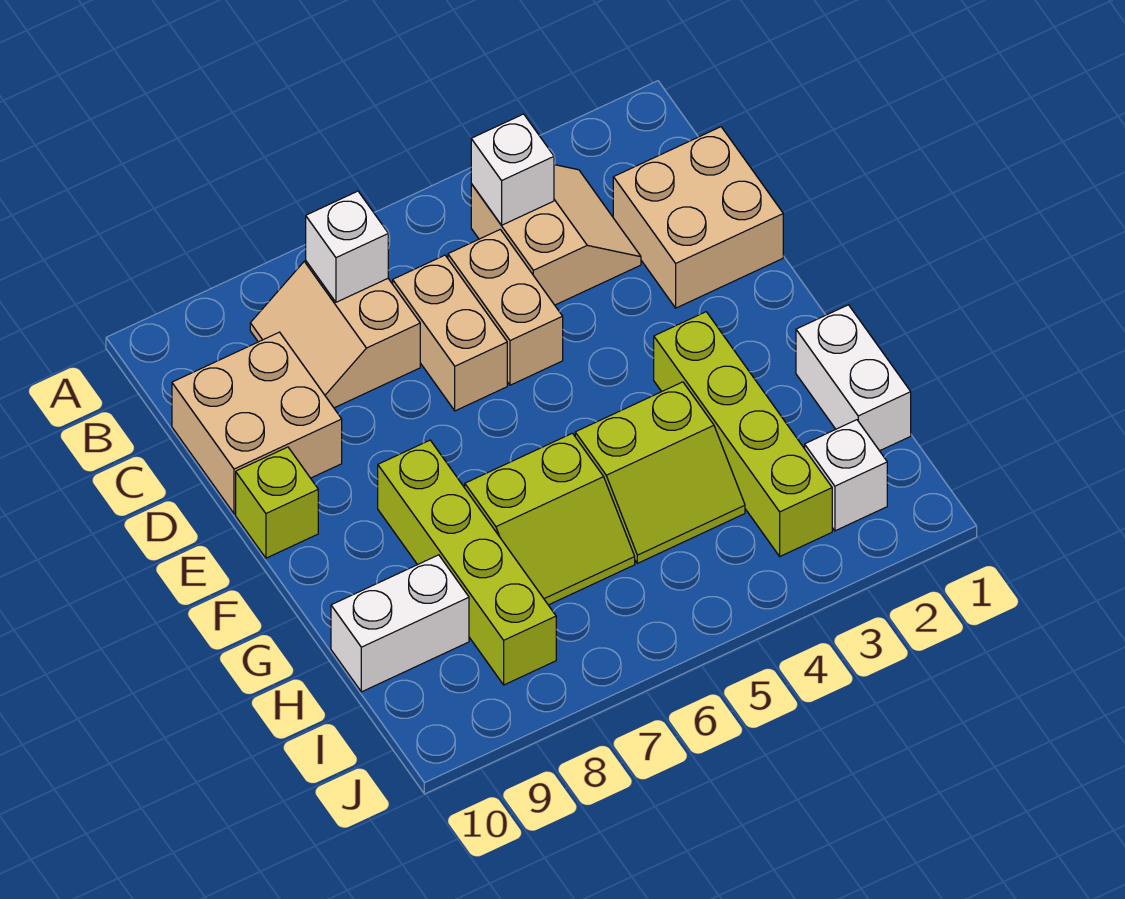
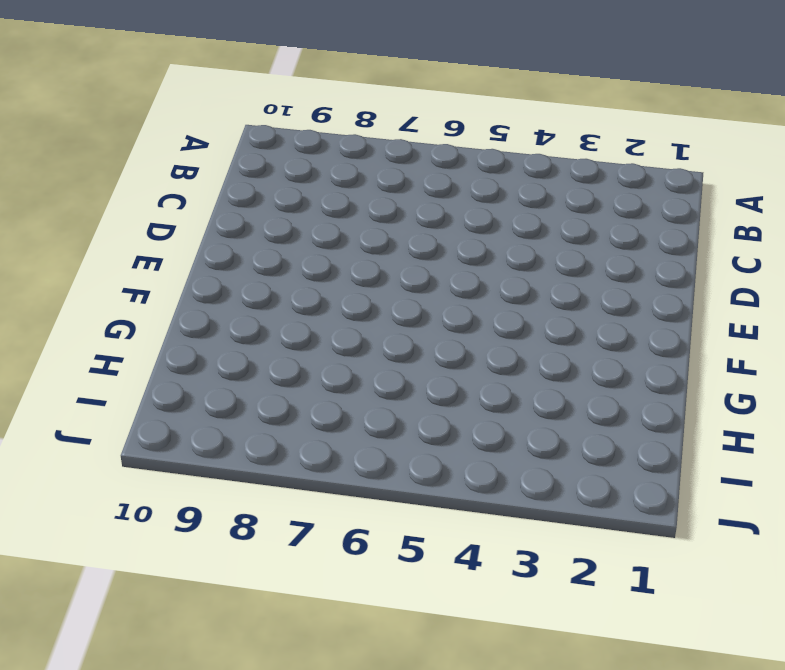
none -> tan 2x2 slope [471,165,641,305]
none -> tan 2x2 slope [250,261,420,408]
none -> tan 2x2 brick [613,127,783,308]

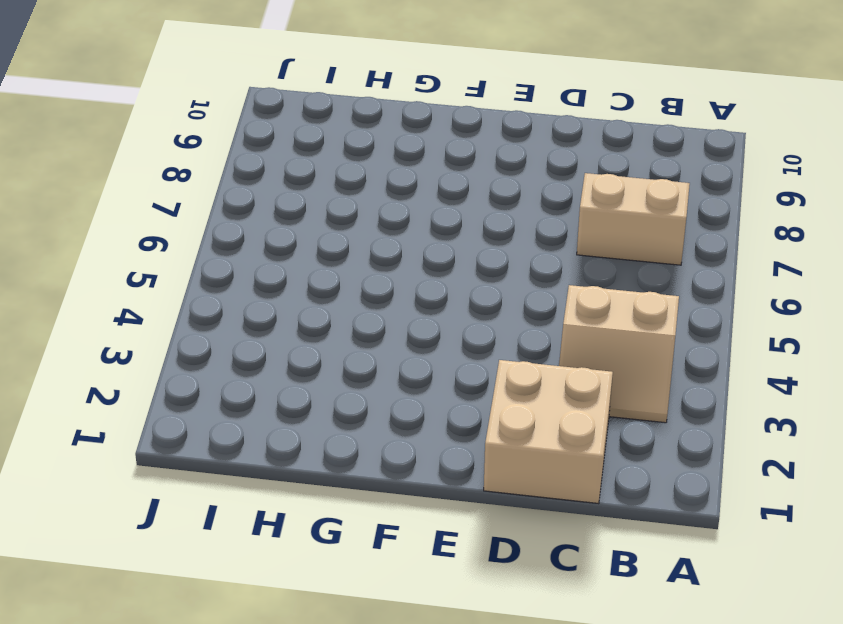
none -> tan 1x2 brick [448,230,563,385]
none -> tan 1x2 brick [393,255,507,411]
none -> tan 2x2 brick [172,332,342,514]

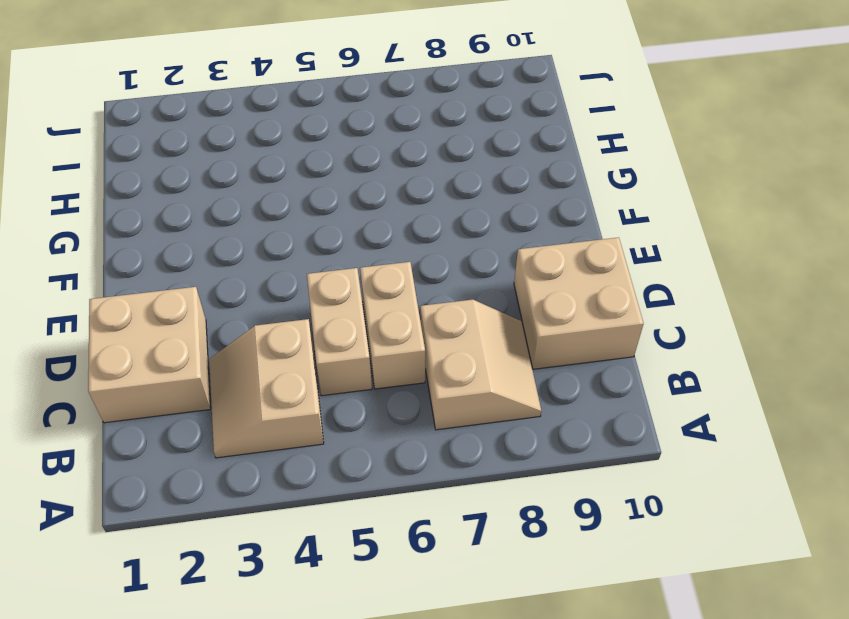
none -> lime 1x1 brick [236,447,318,558]
none -> lime 1x4 brick [654,312,832,556]
none -> lime 1x4 brick [378,440,556,685]

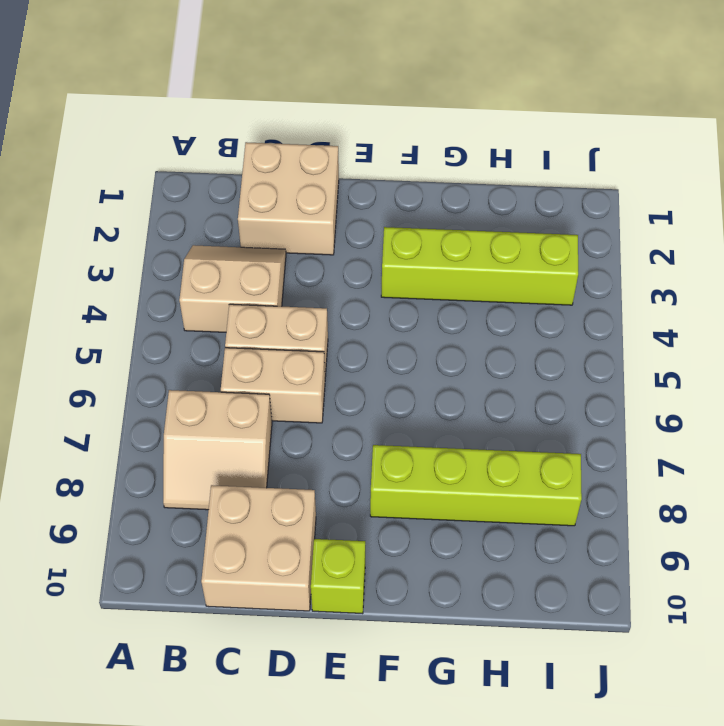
none -> white 1x2 brick [796,305,911,451]
none -> lime 2x2 slope [575,382,745,563]
none -> lime 2x2 slope [465,433,635,605]

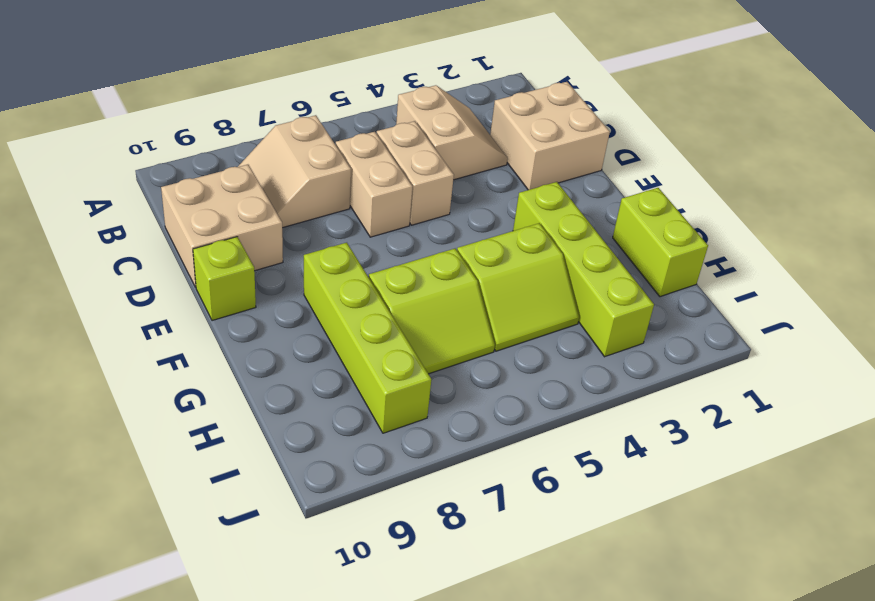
lime 1x2 brick [613,188,708,297] -> white 1x2 brick [796,305,911,451]
none -> white 1x2 brick [331,555,469,692]
none -> white 1x1 brick [805,420,887,531]
none -> white 1x1 brick [471,114,554,225]

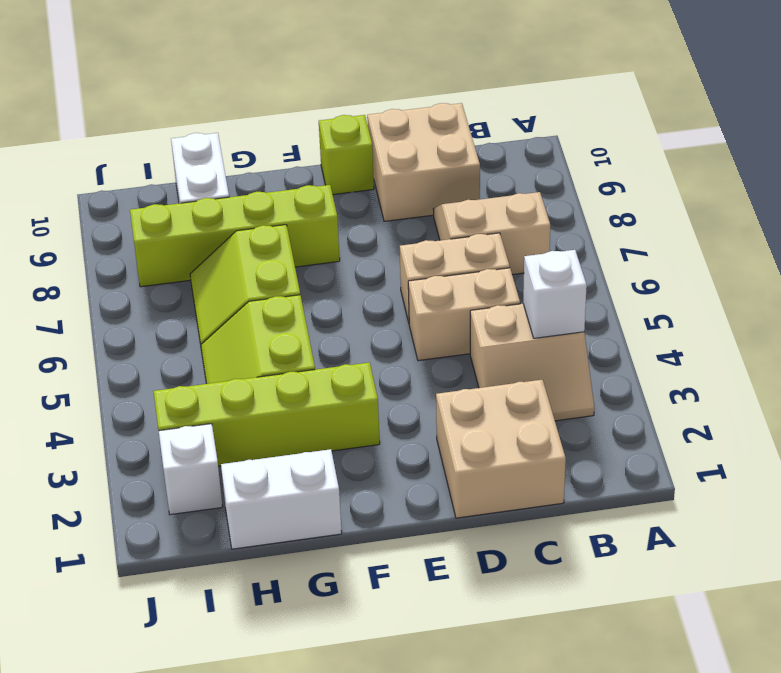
none -> white 1x1 brick [306,191,388,302]

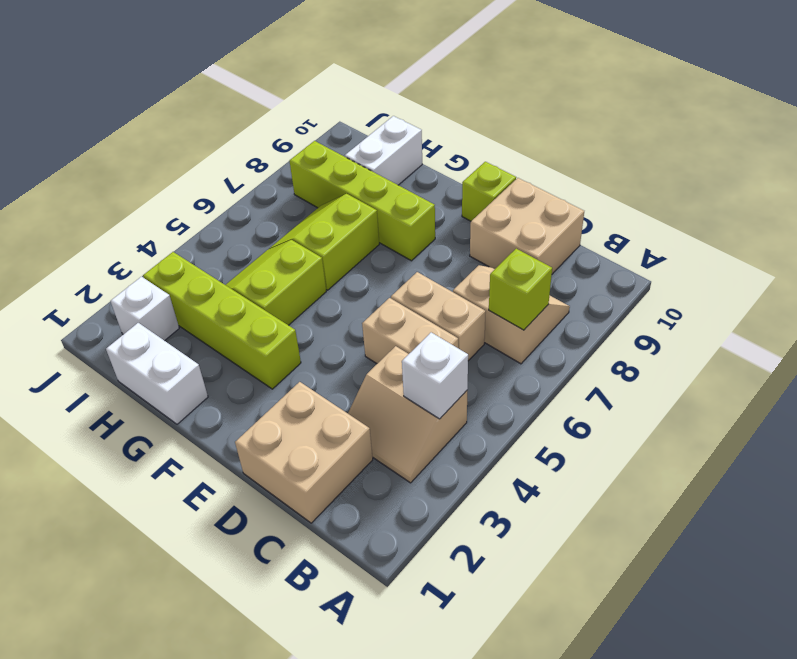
lime 1x1 brick [489,249,552,330] -> white 1x1 brick [306,191,388,302]

